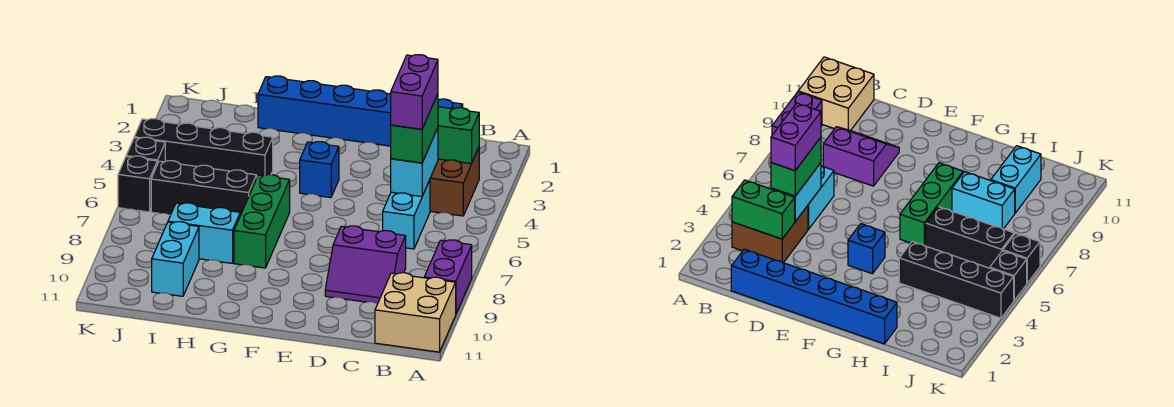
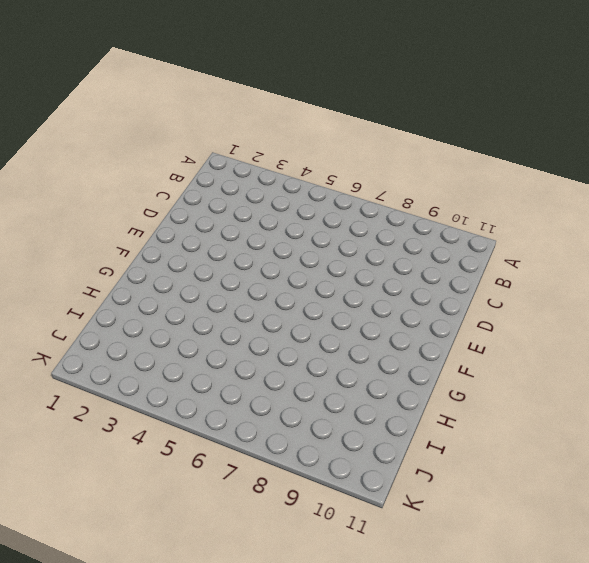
none -> purple 1x2 brick [424,240,472,313]
none -> tan 2x2 brick [375,273,456,352]
none -> brown 2x2 brick [430,148,479,216]

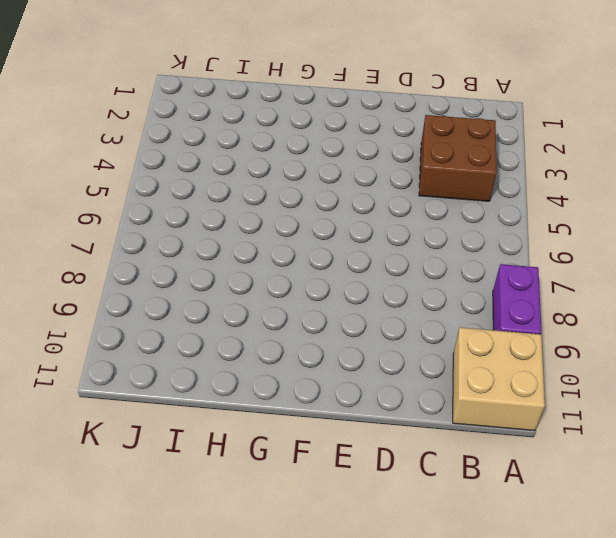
none -> blue 1x6 brick [258,76,463,146]
none -> cyan 1x2 brick [383,180,430,249]
none -> purple 2x2 slope [325,226,406,304]

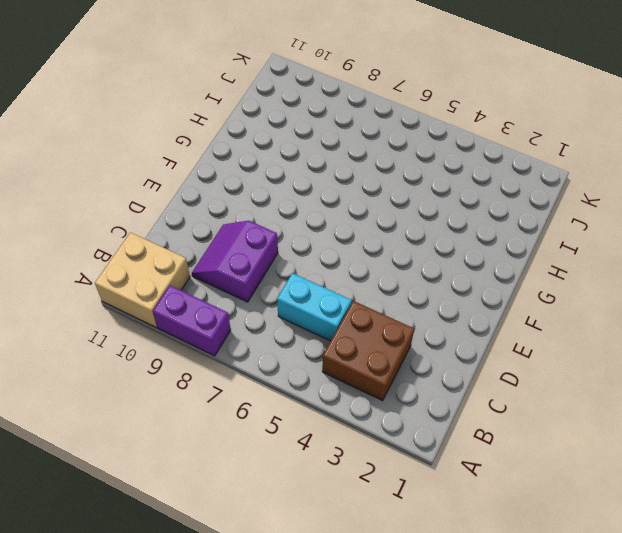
none -> blue 1x6 brick [258,76,463,146]
none -> blue 1x1 brick [300,142,339,198]
none -> green 1x3 brick [234,175,290,268]

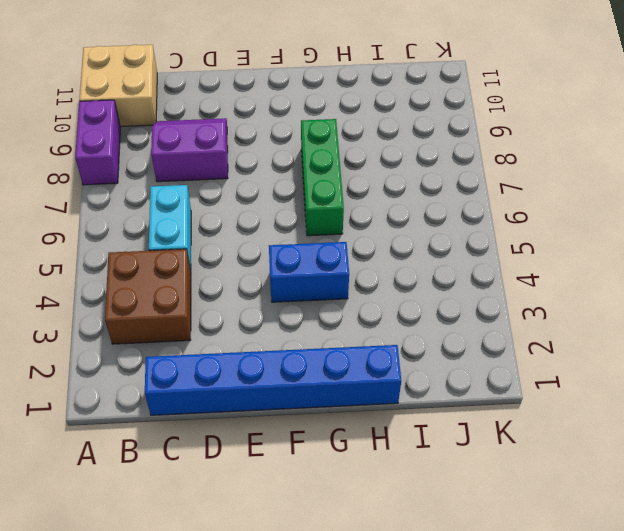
blue 1x2 brick [269,242,349,302] -> blue 1x1 brick [300,142,339,198]
none -> black 1x4 brick [134,119,273,176]
none -> black 1x3 brick [151,161,257,215]
none -> cyan 1x2 brick [168,203,240,263]

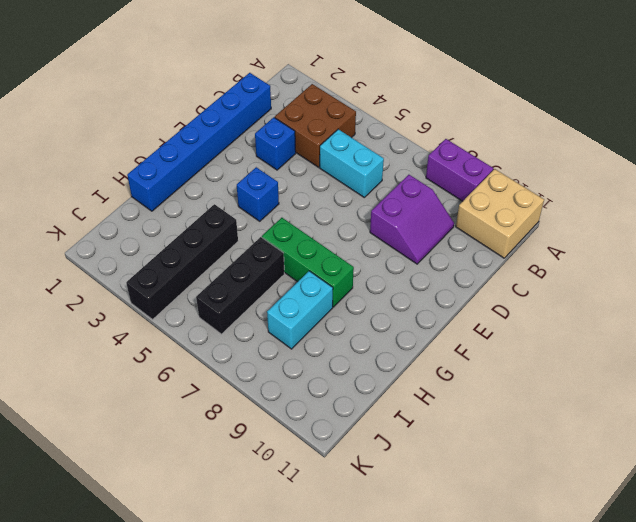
blue 1x1 brick [255,117,296,170] -> none
none -> cyan 1x2 brick [152,222,199,296]
none -> black 1x1 brick [126,137,165,164]
none -> black 1x1 brick [118,156,157,212]

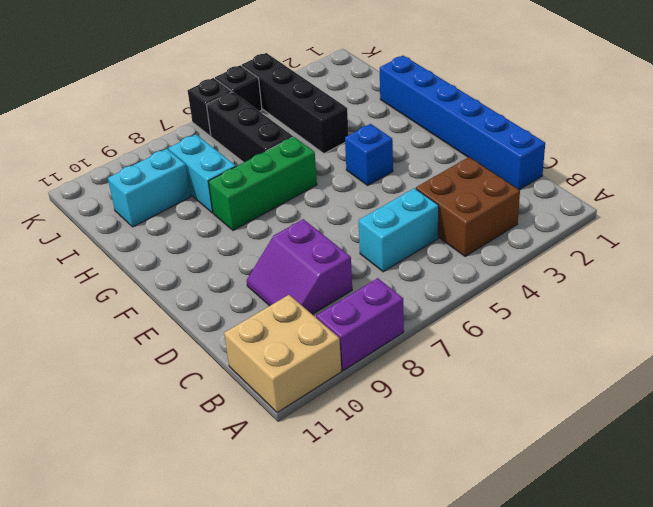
none -> green 1x2 brick [438,107,479,164]
none -> cyan 1x2 brick [391,128,438,197]
none -> green 1x2 brick [391,94,438,163]

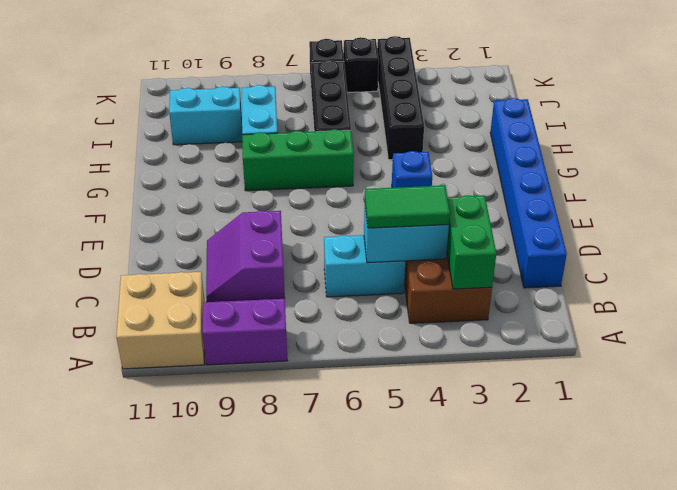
green 1x2 tile [365,186,450,228] -> green 1x2 brick [391,94,438,163]
none -> purple 1x2 brick [391,55,438,129]

